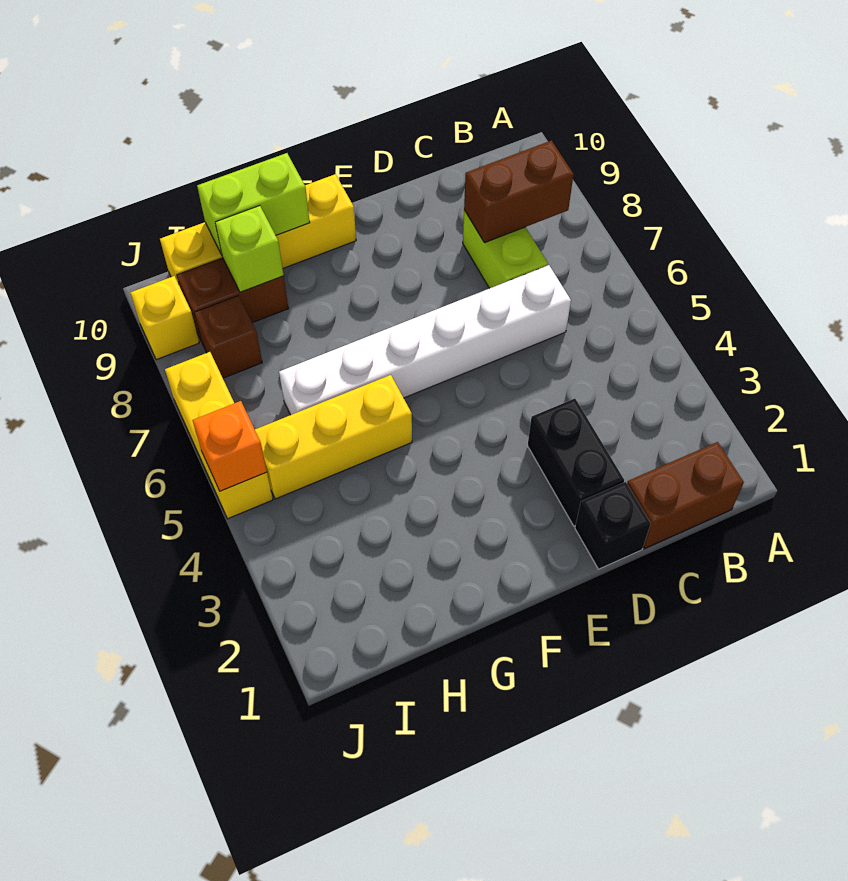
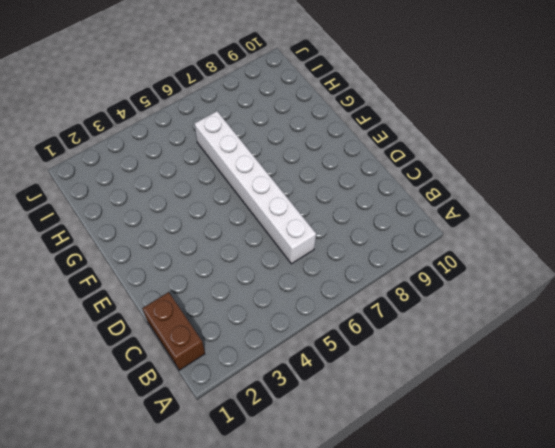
none -> lime 1x2 brick [463,210,548,288]
none -> black 1x1 brick [575,482,651,569]
none -> black 1x2 brick [528,399,624,526]

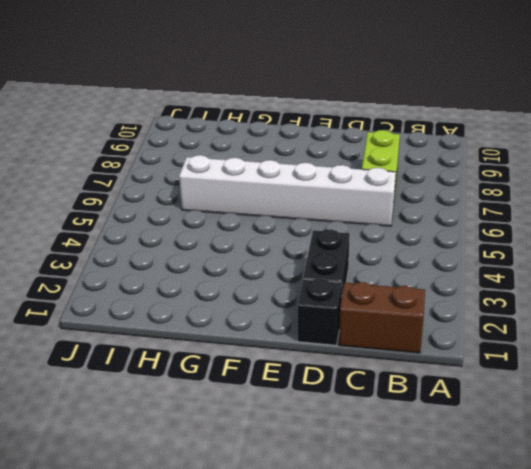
none -> yellow 1x4 brick [160,174,356,286]
none -> yellow 1x3 brick [255,375,412,499]
none -> brown 1x2 brick [177,258,288,342]

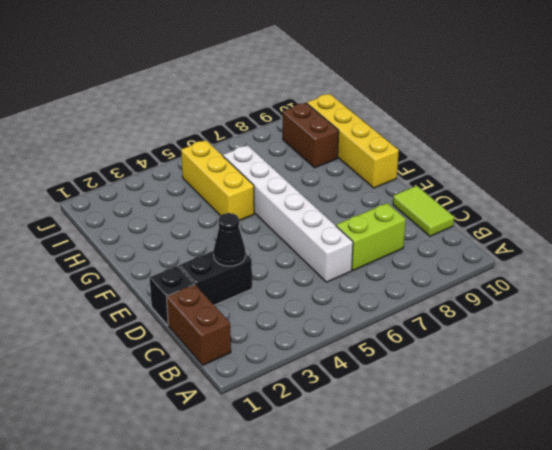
lime 1x2 tile [393,186,454,236] -> none
black 1x1 cone [214,213,246,266] -> none
none -> brown 1x1 brick [194,296,262,378]
none -> yellow 1x3 brick [165,352,273,519]
none -> yellow 1x1 brick [130,276,199,360]

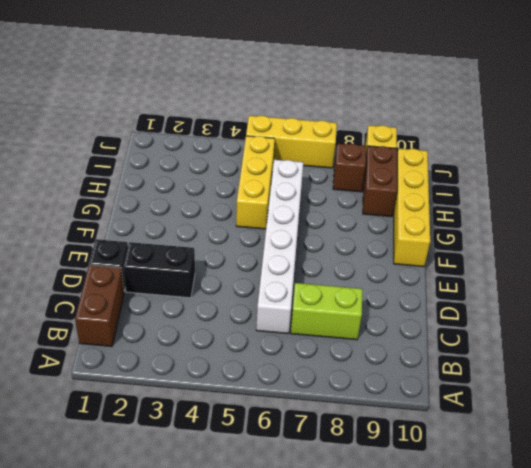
none -> brown 1x2 brick [464,141,574,243]
none -> lime 1x2 brick [197,153,310,255]
none -> lime 1x1 brick [215,206,284,292]

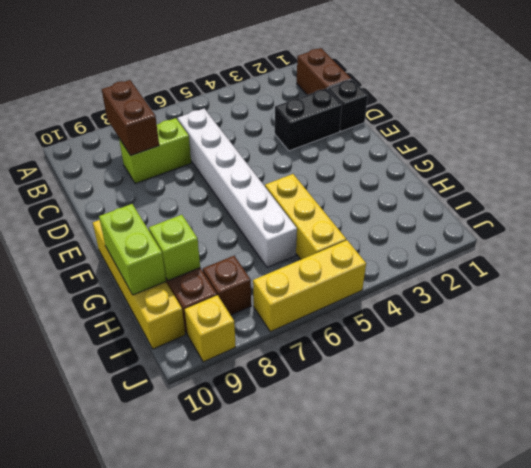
none -> orange 1x1 brick [192,401,267,491]

